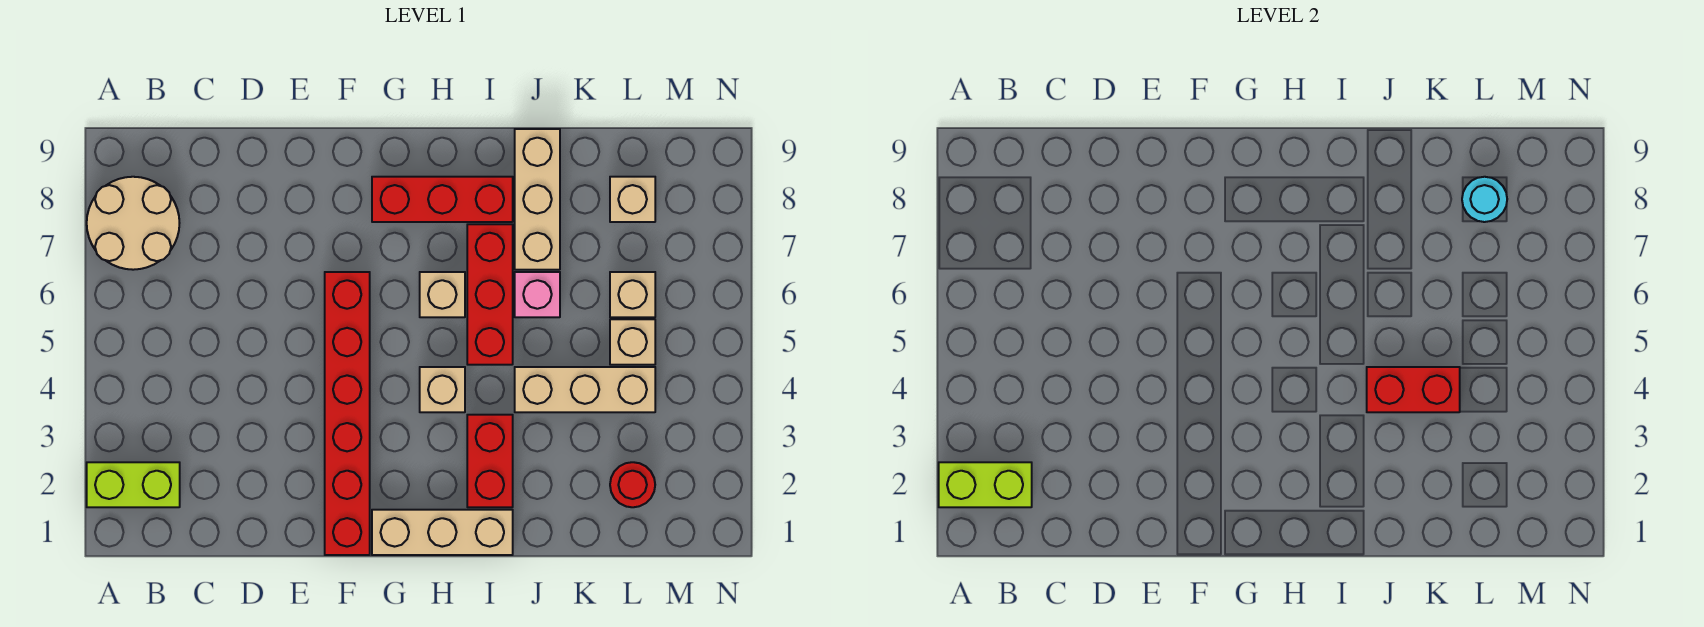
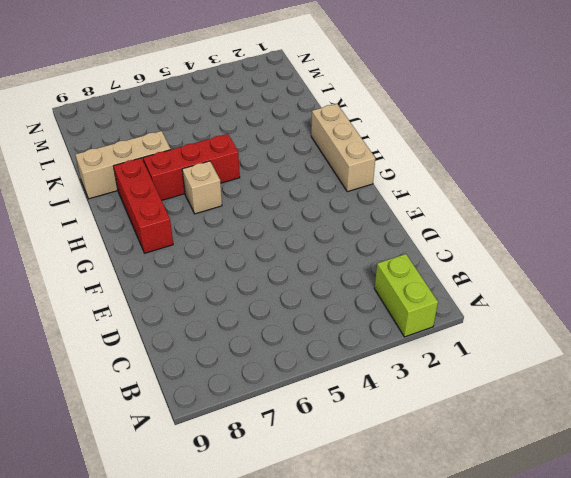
none -> tan 2x2 round brick [87,177,179,270]
none -> red 1x6 brick [325,272,370,555]
none -> tan 1x1 brick [420,367,465,412]

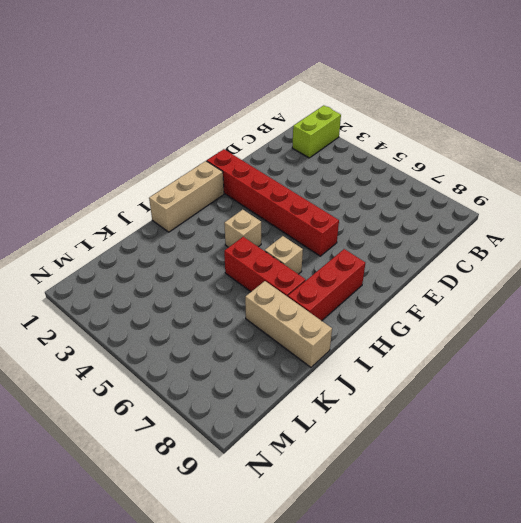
none -> tan 2x2 round brick [87,177,179,270]
none -> red 1x2 brick [467,415,513,507]
none -> tan 1x3 brick [515,367,655,412]

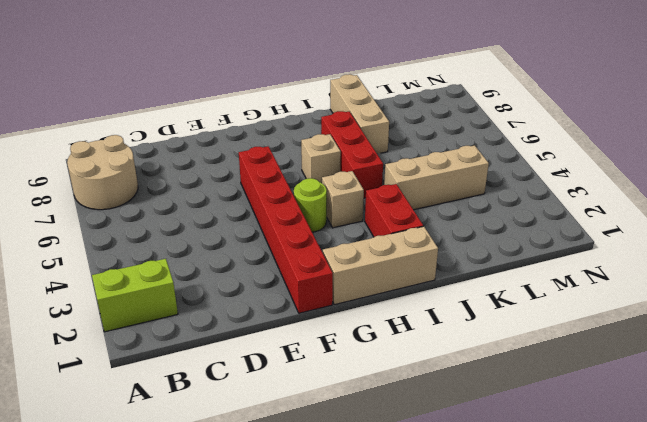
lime 1x1 round brick [294,178,327,232] -> none
none -> red 1x3 brick [372,177,513,222]
none -> pink 1x1 brick [515,272,560,317]
none -> red 1x1 round brick [610,462,655,507]

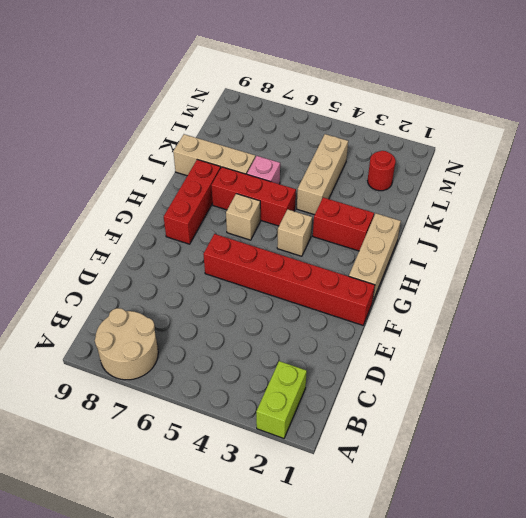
none -> tan 1x1 brick [610,319,655,365]
none -> tan 1x1 brick [610,272,655,317]
none -> tan 1x1 brick [610,177,655,222]

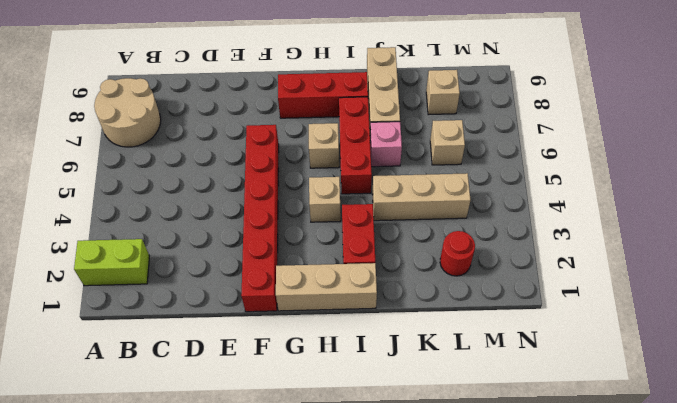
none -> tan 1x1 brick [610,319,655,365]
none -> lime 1x2 brick [939,462,1032,507]
none -> red 1x2 brick [1367,367,1460,412]

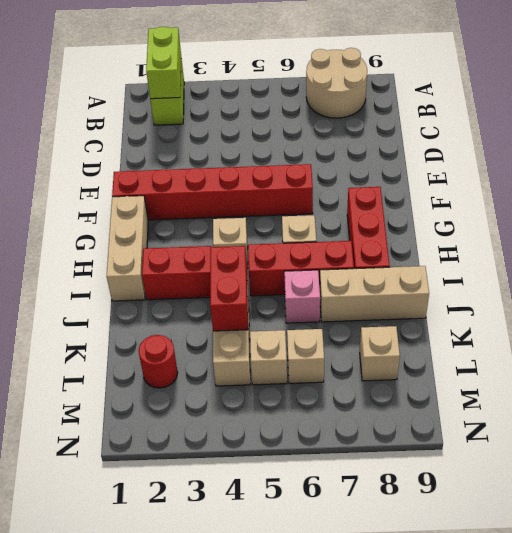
none -> cyan 1x1 round brick [1462,177,1507,222]

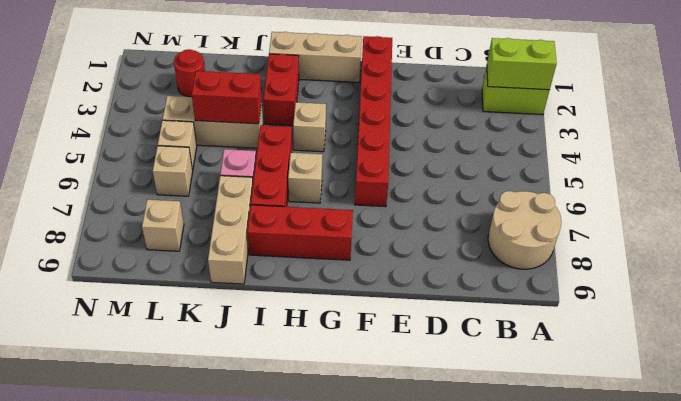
none -> cyan 1x1 round brick [1462,177,1507,222]

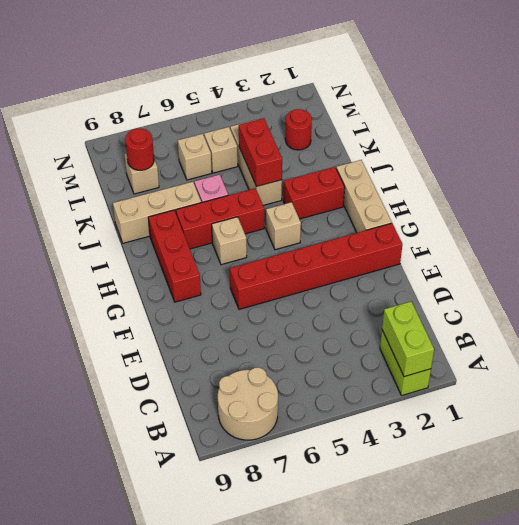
red 1x1 round brick [125,128,154,170] -> cyan 1x1 round brick [1462,177,1507,222]

